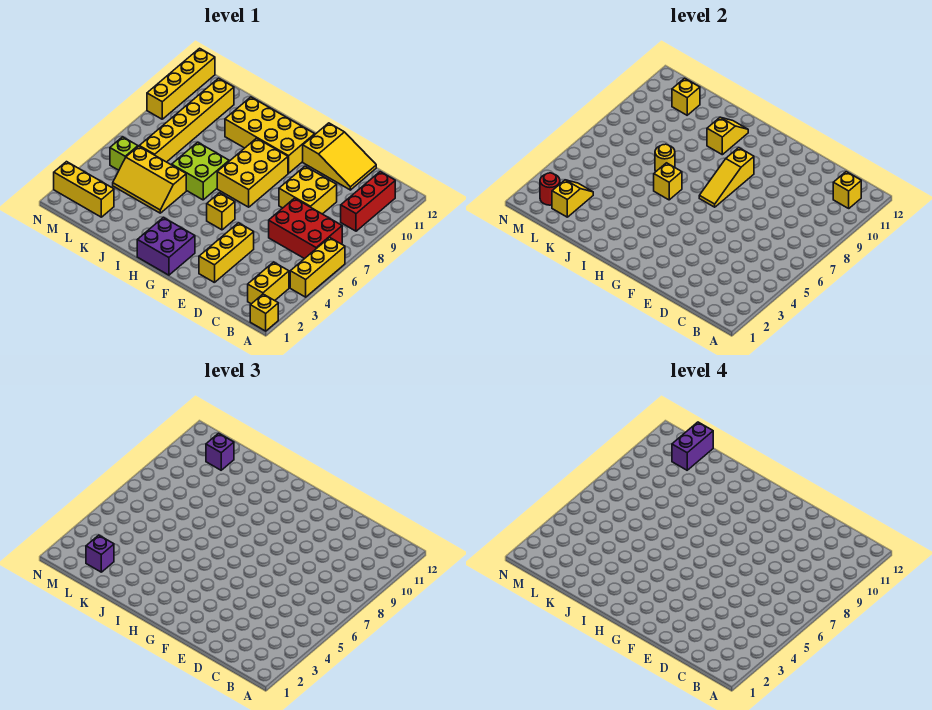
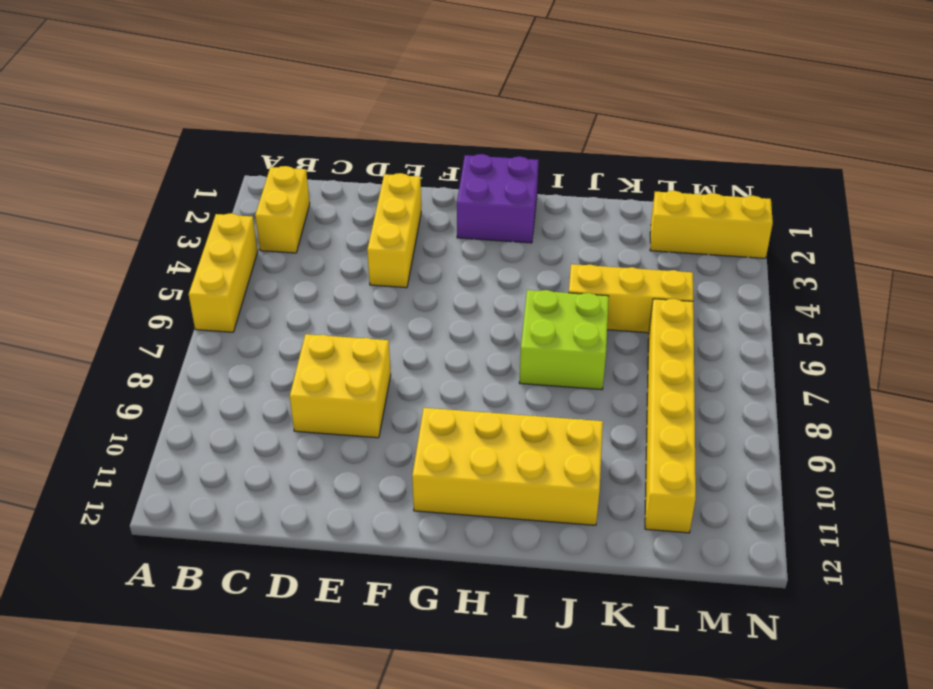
none -> yellow 1x1 brick [250,294,278,331]
none -> red 2x3 brick [269,198,342,259]
none -> red 1x3 brick [341,172,395,231]

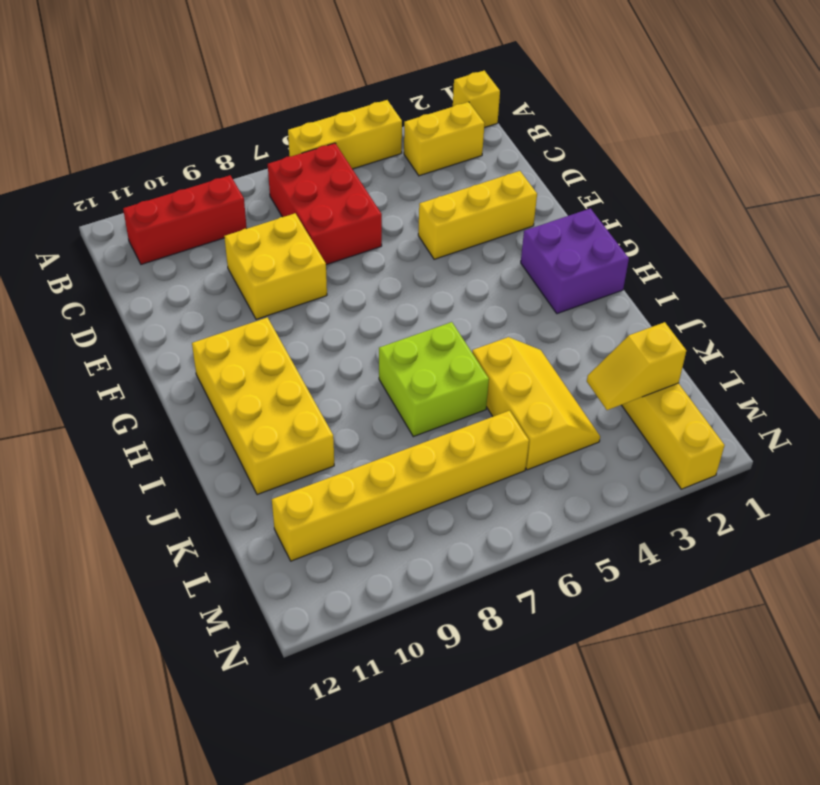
none -> yellow 2x3 slope [303,123,376,190]
none -> yellow 1x1 brick [207,193,235,230]
none -> yellow 2x3 brick [217,138,288,207]

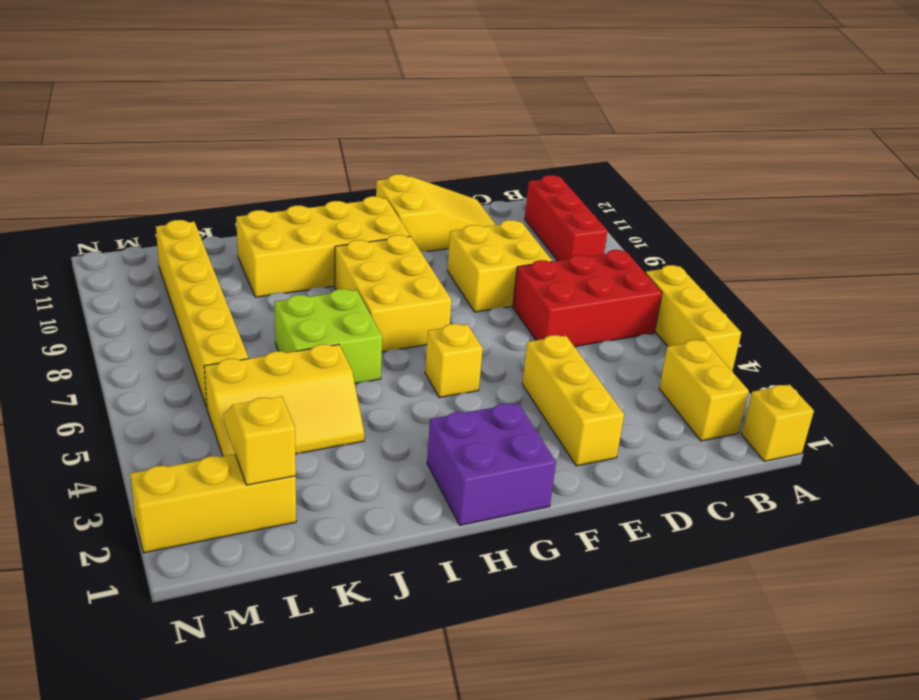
none -> lime 1x1 brick [110,137,138,170]
none -> yellow 1x4 brick [147,48,215,119]
none -> yellow 1x1 brick [833,172,861,208]

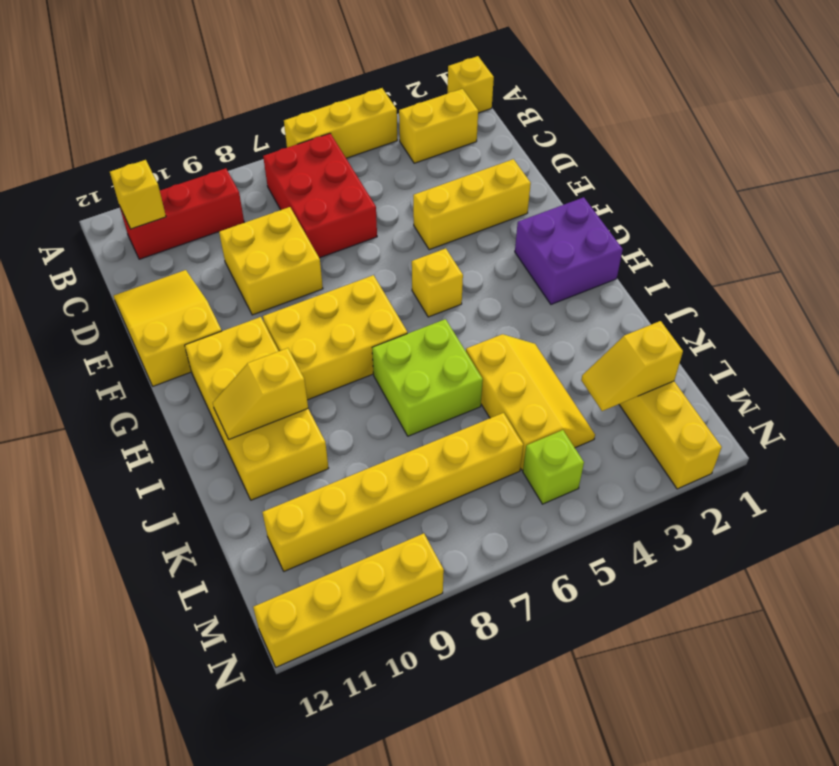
none -> yellow 1x3 slope [699,148,754,207]
none -> yellow 1x1 brick [654,163,682,200]
none -> yellow 1x1 round brick [655,144,675,172]

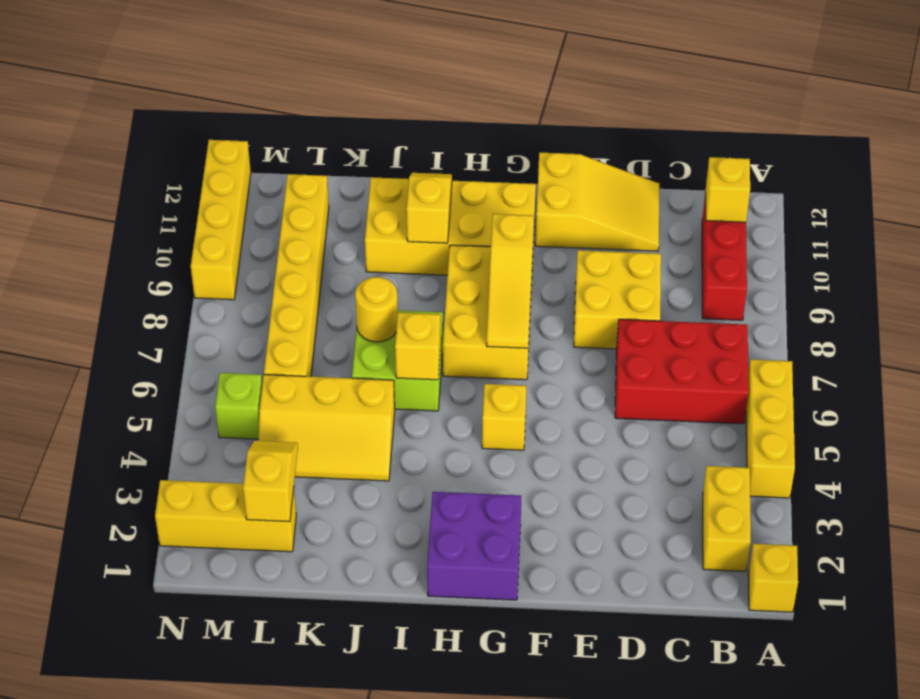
none -> yellow 1x3 brick [199,223,254,283]
none -> yellow 1x1 brick [672,78,700,115]
none -> red 1x1 round brick [540,173,560,205]

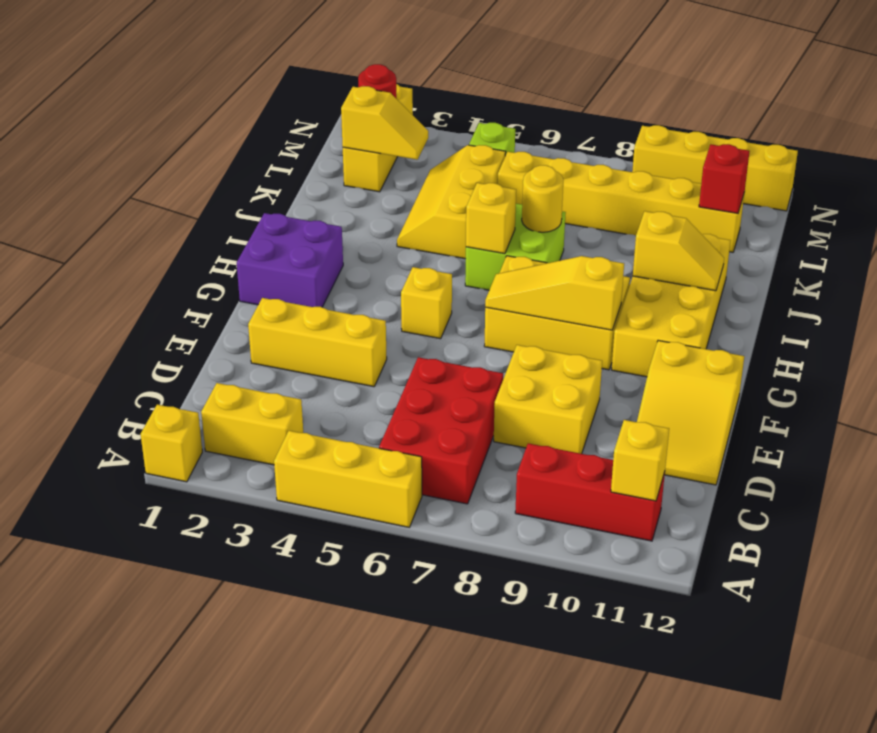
red 1x1 brick [699,144,749,213] -> yellow 1x1 brick [672,78,700,115]
none -> purple 1x1 brick [86,535,114,572]
none -> purple 1x1 brick [206,433,234,470]
none -> purple 1x2 brick [672,422,713,470]

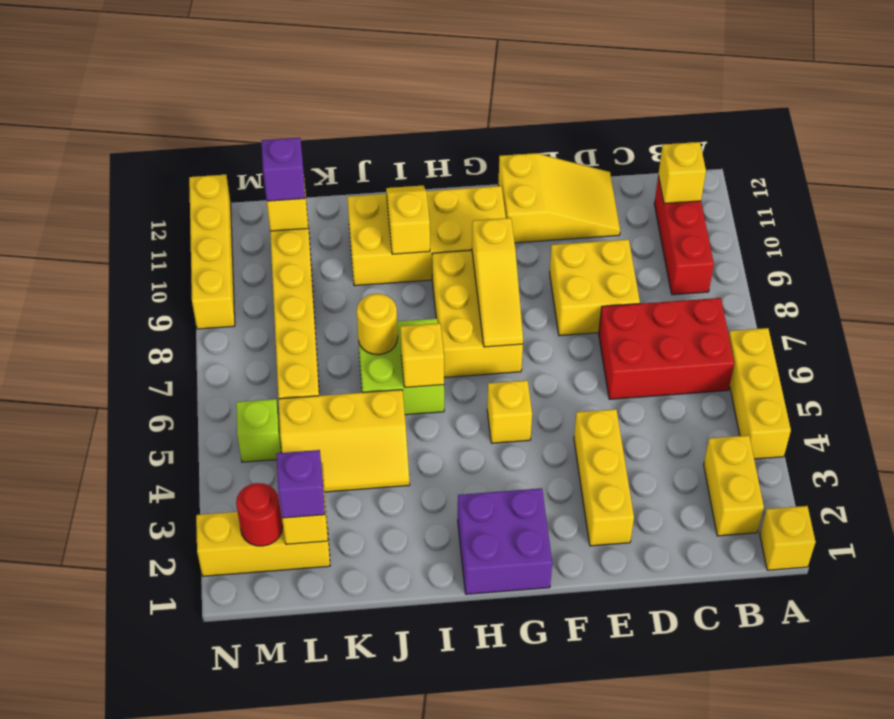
none -> purple 1x2 brick [672,422,713,470]

